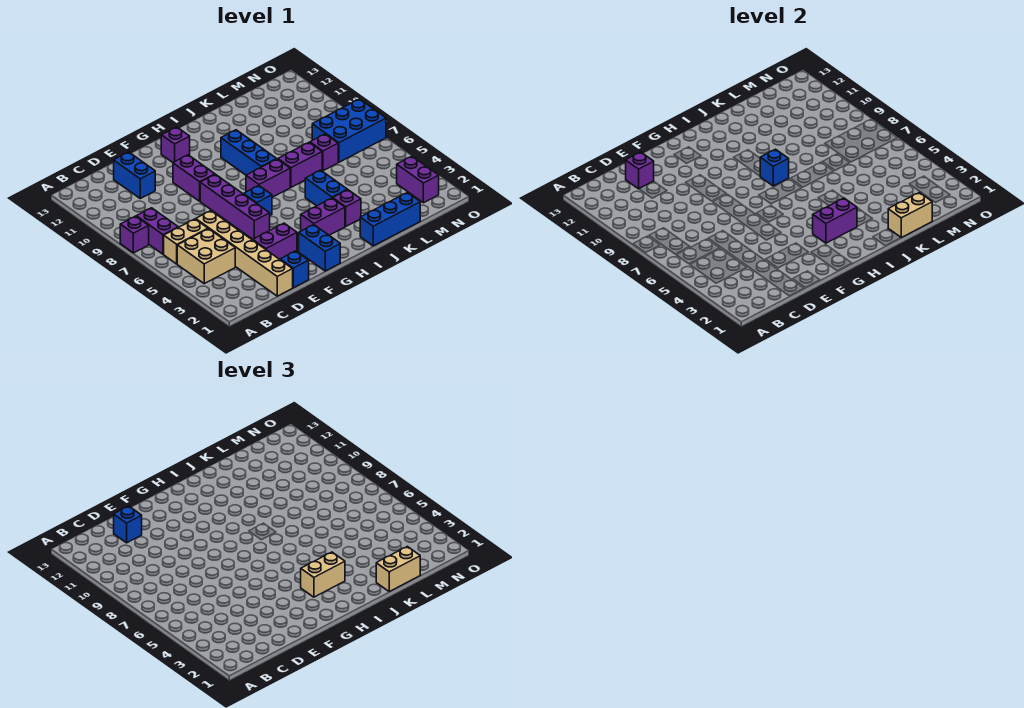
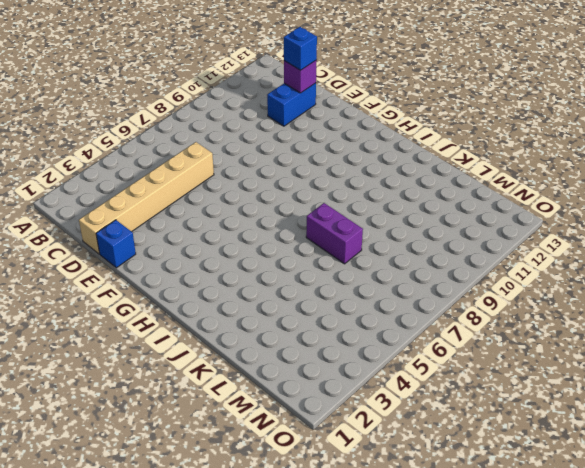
none -> purple 1x1 brick [120,216,149,253]
none -> tan 2x2 brick [177,229,235,284]
none -> tan 1x2 brick [164,219,208,264]
none -> purple 1x2 brick [136,208,178,254]

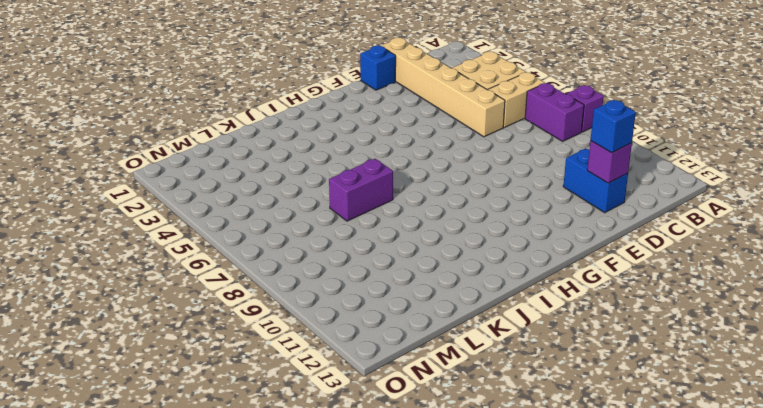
none -> purple 1x2 brick [253,223,297,259]
none -> purple 1x4 brick [200,174,270,239]
none -> purple 1x2 brick [173,155,215,201]
none -> blue 1x2 brick [299,225,340,271]

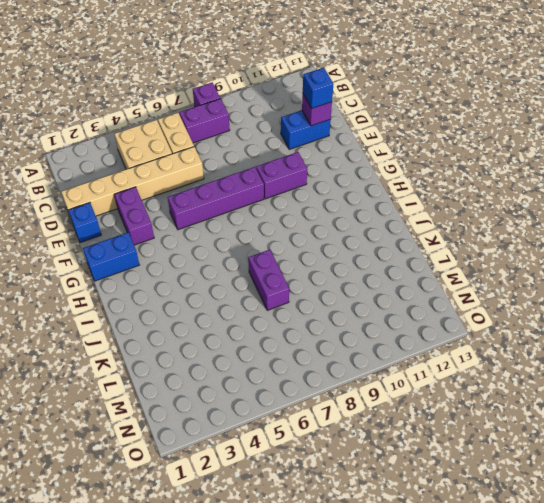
none -> blue 1x1 brick [244,186,272,215]
none -> purple 1x1 brick [161,127,190,162]
none -> purple 1x2 brick [301,198,345,235]
none -> purple 1x2 brick [246,159,290,197]

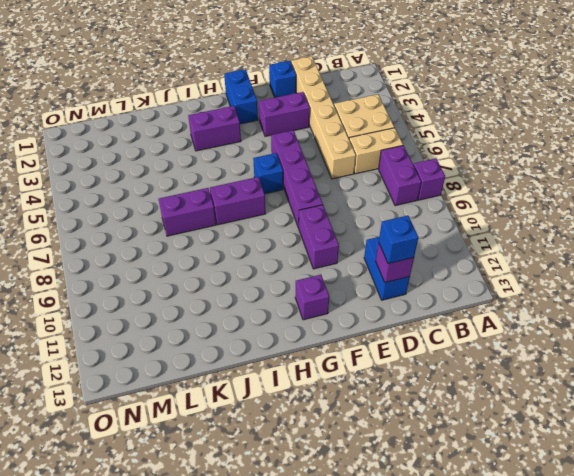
none -> blue 1x3 brick [221,130,276,175]
none -> blue 1x3 brick [360,192,420,246]
none -> purple 1x1 brick [333,190,361,226]
none -> blue 1x2 brick [305,170,347,206]

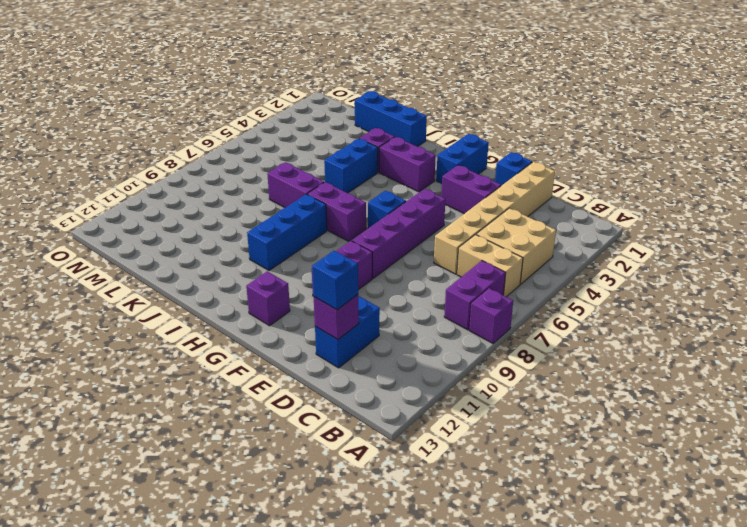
none -> purple 1x1 brick [310,134,338,171]
none -> blue 2x3 brick [312,99,386,162]
none -> purple 1x2 brick [397,156,439,203]
none -> purple 1x2 brick [813,198,857,243]

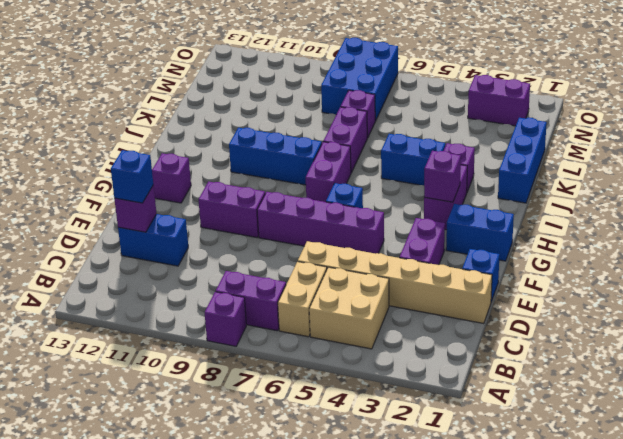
purple 1x1 brick [424,151,461,202] -> purple 1x2 brick [813,198,857,243]
none -> blue 1x1 brick [760,149,789,186]
none -> tan 1x2 brick [888,192,932,237]
none -> tan 1x2 brick [301,552,345,597]
none -> tan 1x2 brick [376,546,420,591]

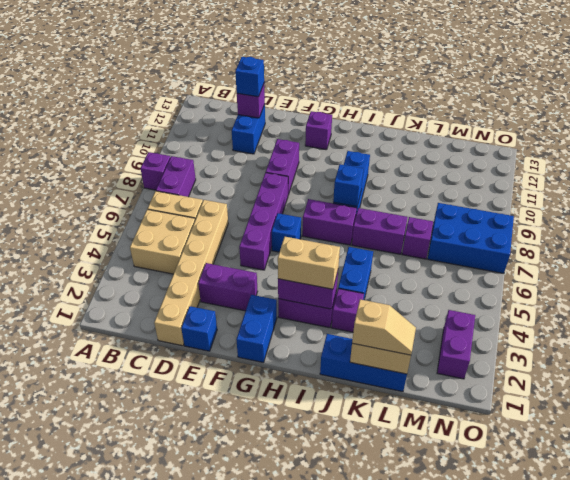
tan 1x2 slope [352,299,416,355] -> tan 1x2 brick [376,546,420,591]

